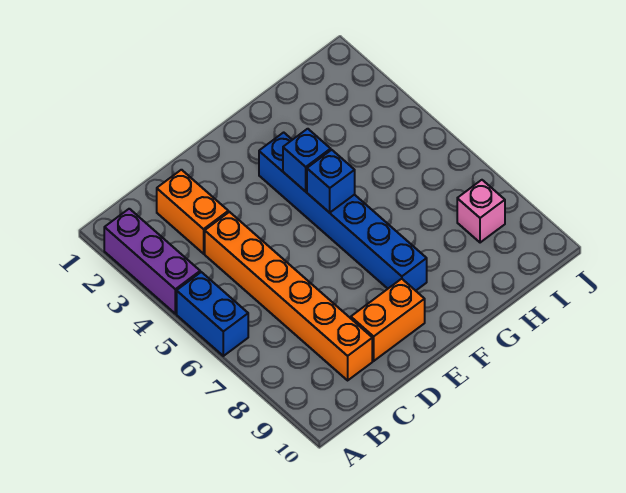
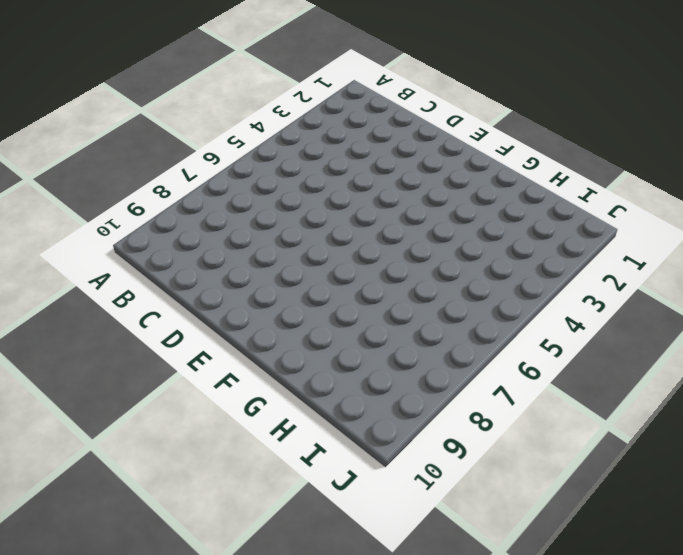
none -> purple 1x3 brick [104,209,200,314]
none -> blue 1x2 brick [177,272,248,356]

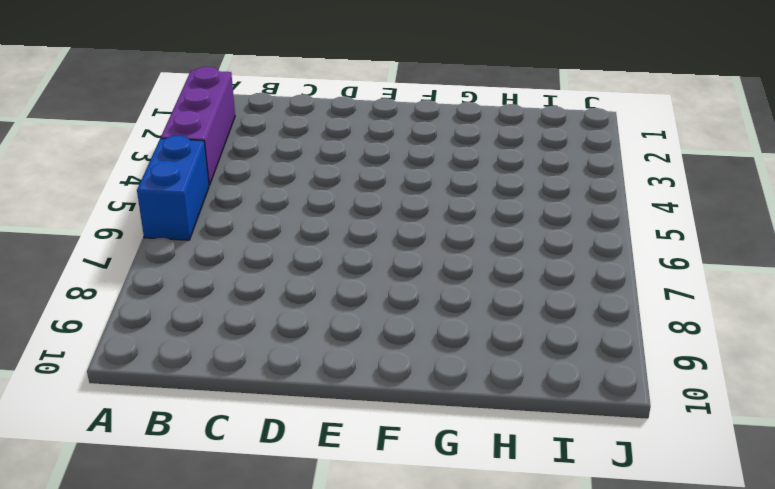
none -> orange 1x2 brick [157,170,228,254]
none -> orange 1x6 brick [205,212,372,380]

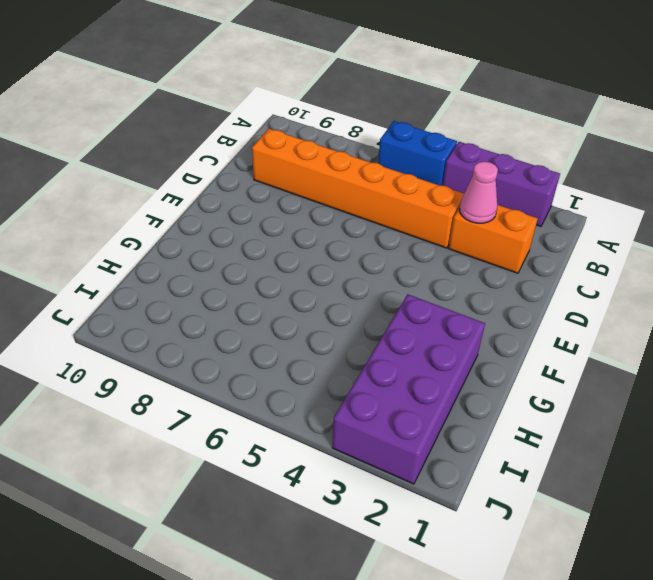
pink 1x1 cone [459,161,498,223] -> none
purple 2x4 brick [332,294,485,484] -> none
none -> orange 1x2 brick [351,279,425,361]
none -> blue 1x6 brick [259,132,427,291]

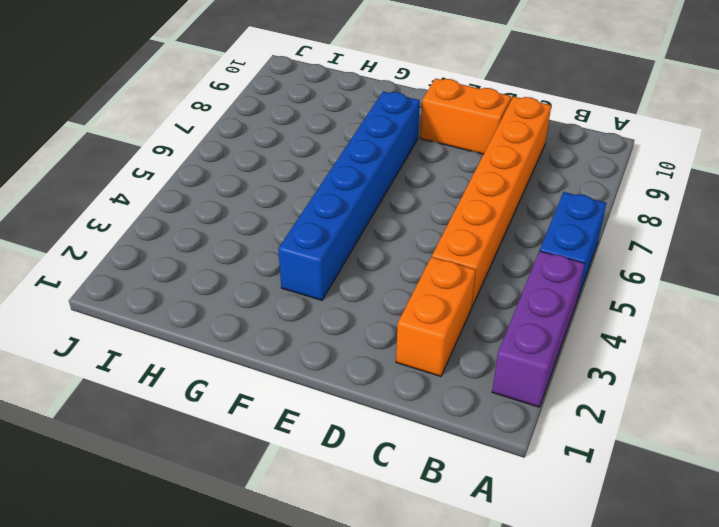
none -> pink 1x1 brick [457,180,505,243]
none -> blue 1x1 brick [283,129,331,192]

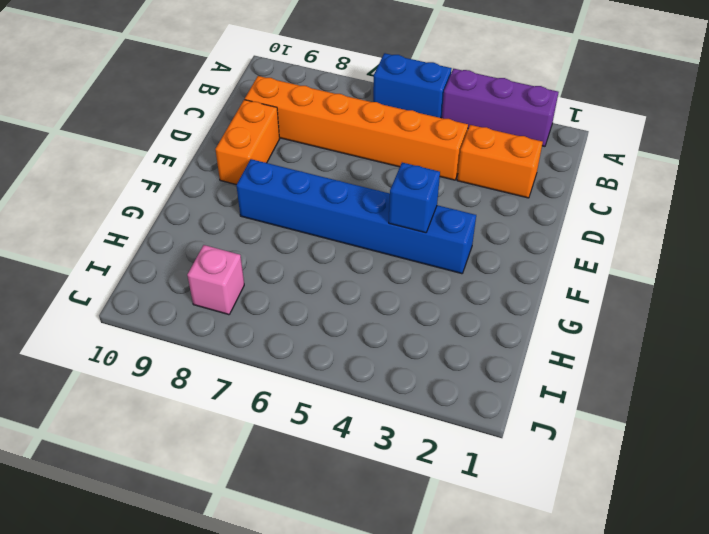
none -> blue 1x1 brick [307,150,355,213]

